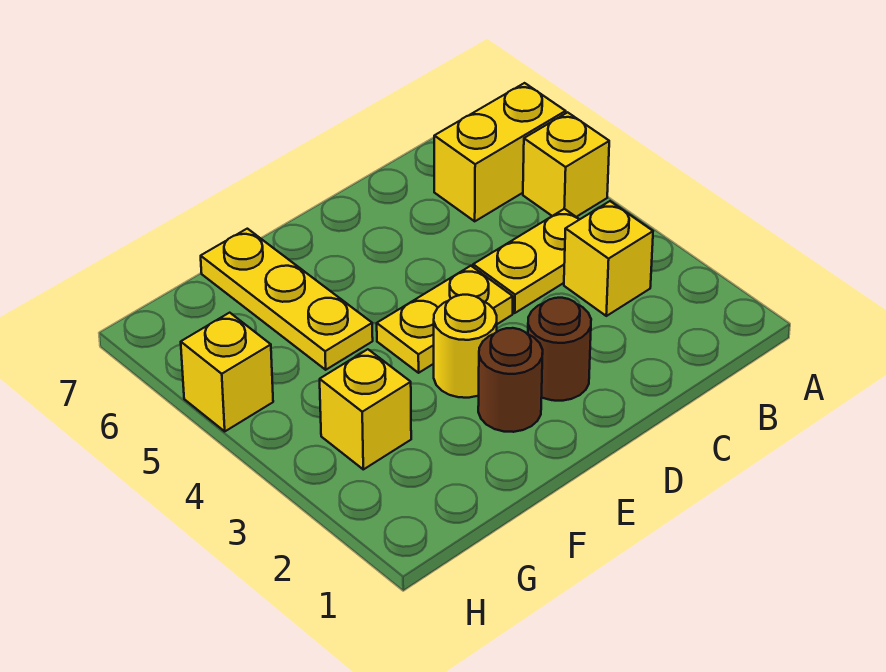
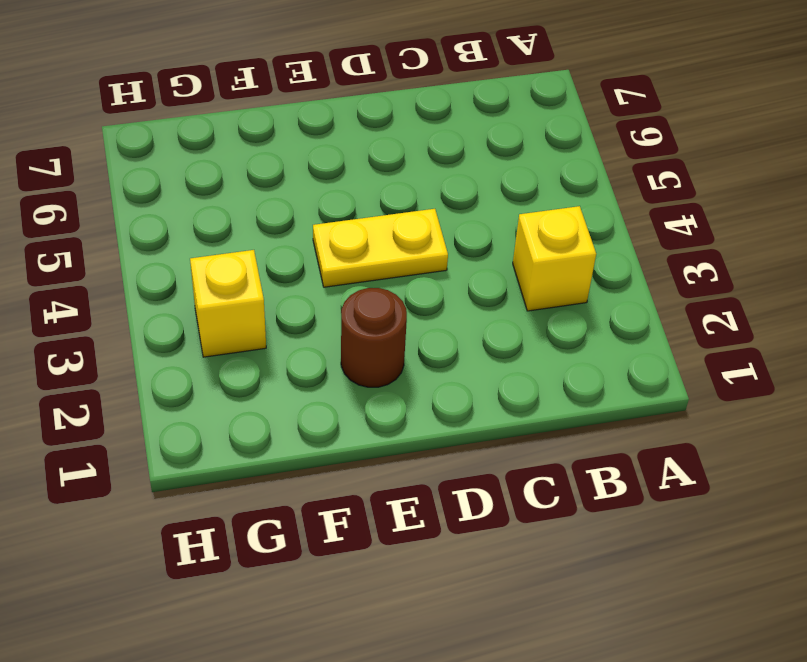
none -> yellow 1x1 brick [523,112,609,217]
none -> yellow 1x2 brick [434,83,566,221]

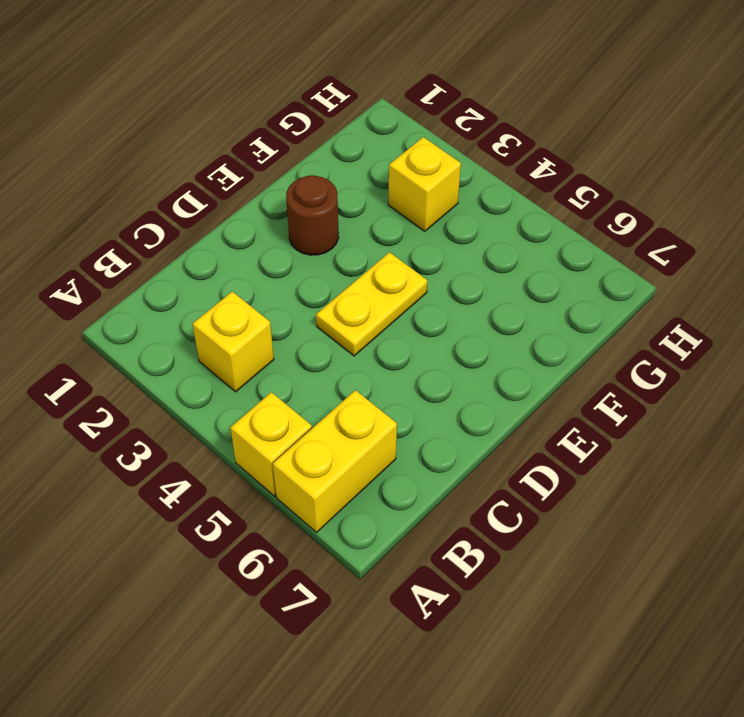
none -> yellow 1x2 plate [473,209,580,313]
none -> brown 1x1 round brick [528,298,591,401]

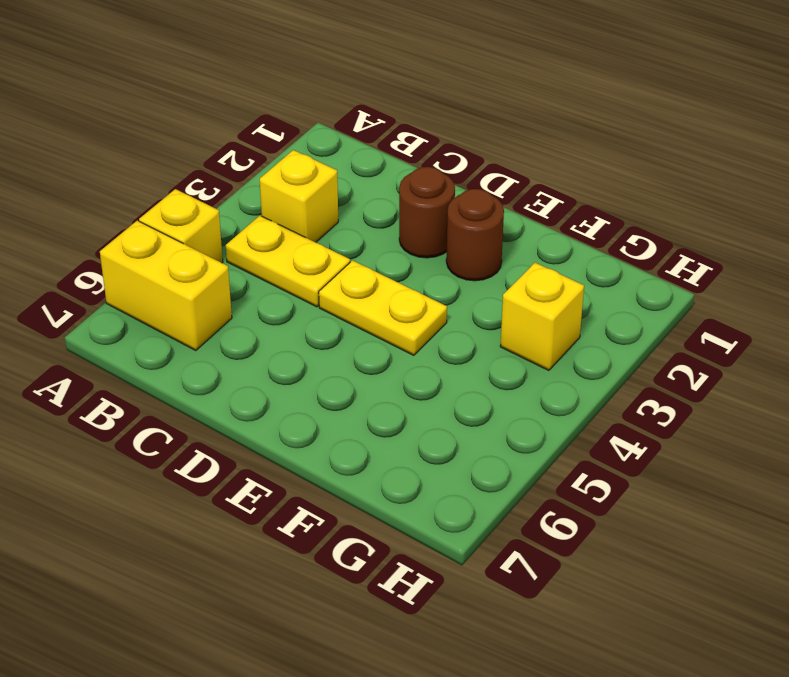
none -> yellow 1x1 round brick [434,295,497,398]
none -> yellow 1x3 plate [201,229,373,370]

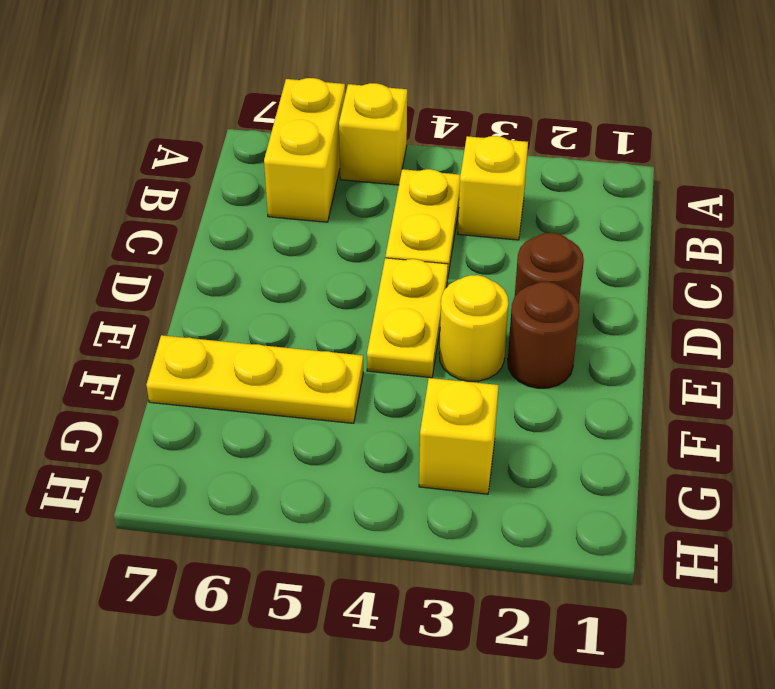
none -> yellow 1x1 brick [181,313,273,431]

